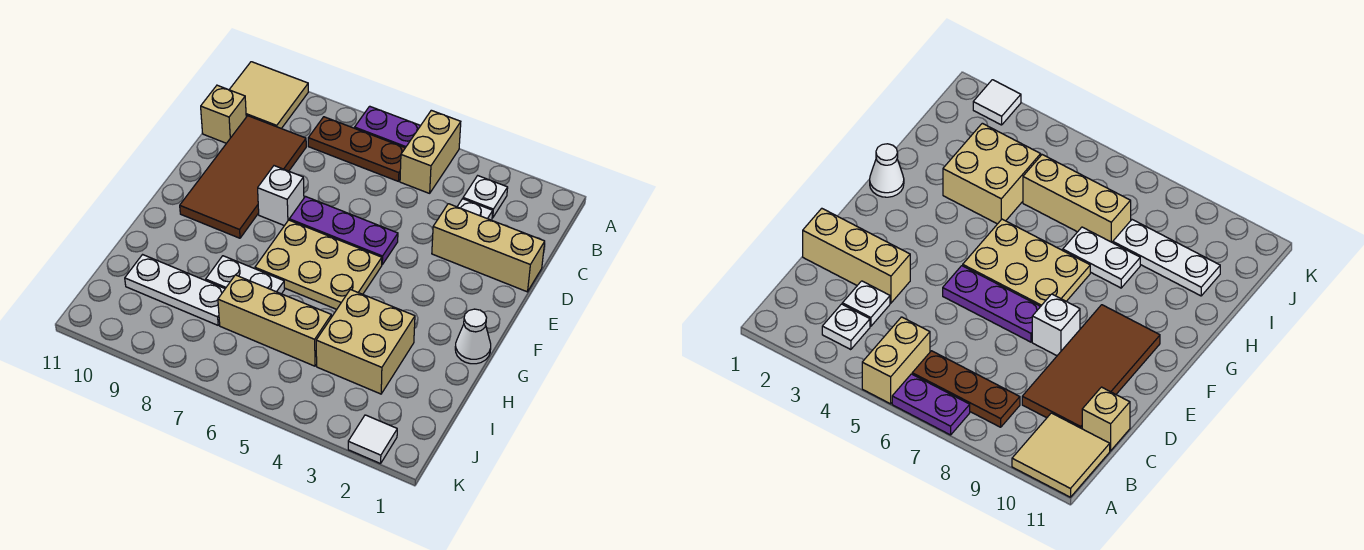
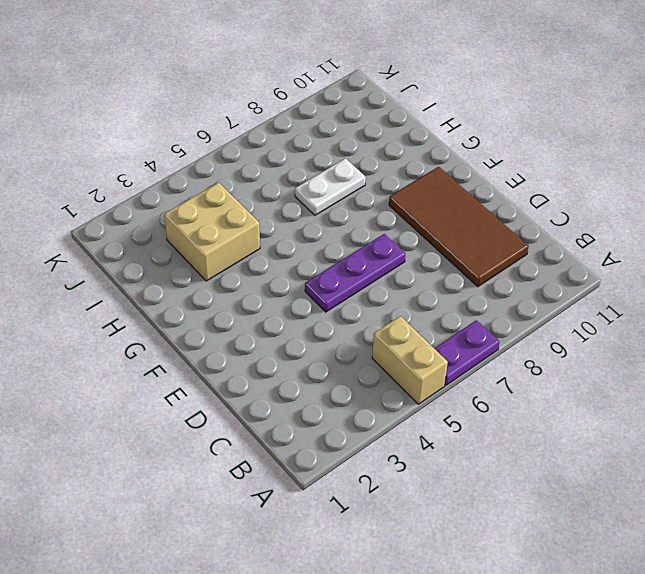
none -> tan 2x2 tile [229,62,308,129]
none -> white 1x1 plate [463,176,508,218]
none -> brown 1x3 plate [308,117,405,181]

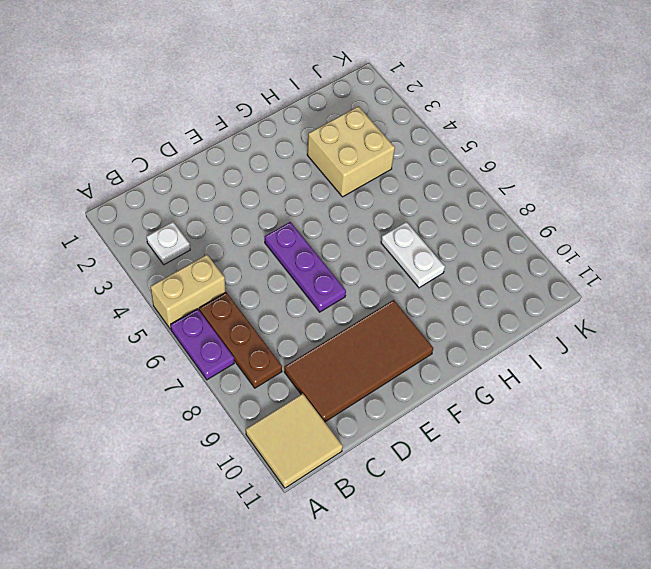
none -> white 1x1 plate [457,199,493,220]
none -> tan 1x1 brick [201,85,246,143]
none -> tan 1x3 brick [432,204,545,292]

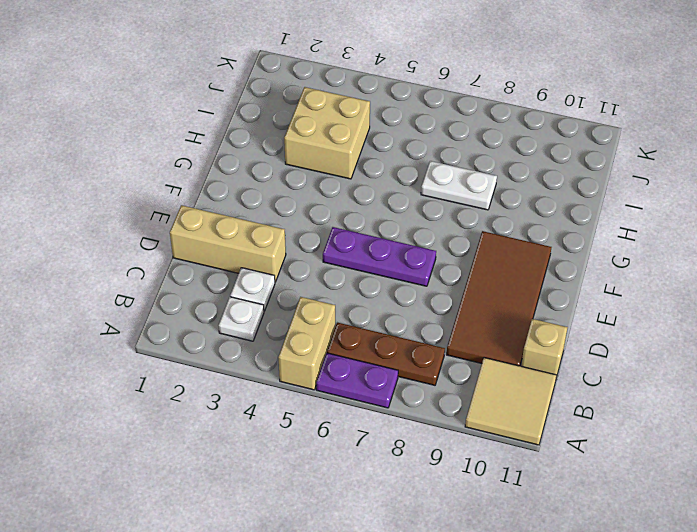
none -> white 1x1 brick [258,166,304,226]
none -> tan 2x3 plate [255,220,382,309]
none -> white 1x1 cone [455,309,491,364]

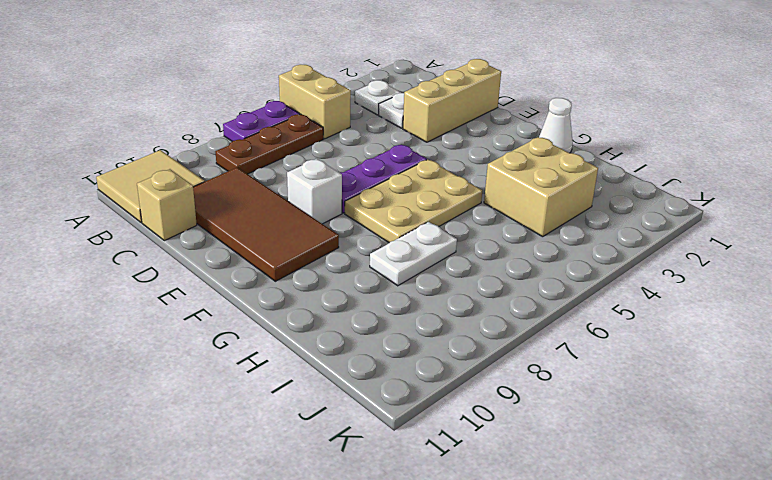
none -> tan 1x3 brick [218,275,331,366]
none -> white 1x3 plate [125,255,225,325]
none -> white 1x1 tile [348,415,397,464]

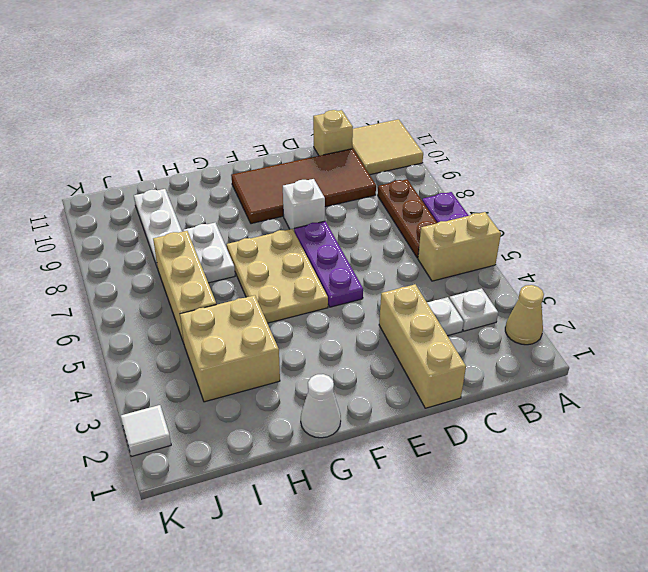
tan 1x1 cone [505,285,544,345] -> none

